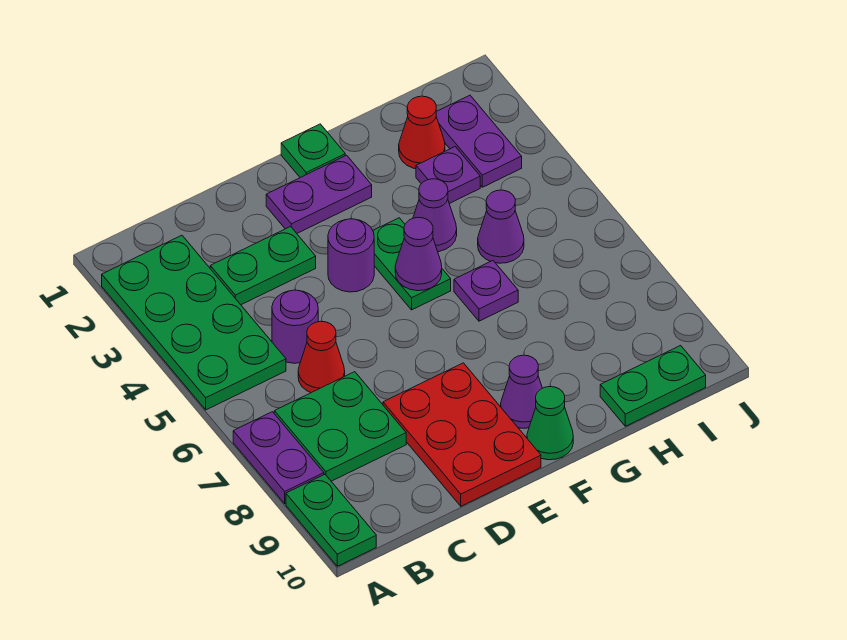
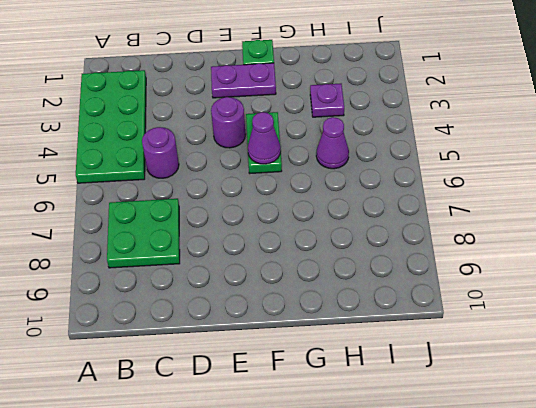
none -> purple 1x2 plate [233,412,324,504]
none -> green 1x2 plate [286,474,376,566]
none -> green 1x2 plate [210,227,316,305]

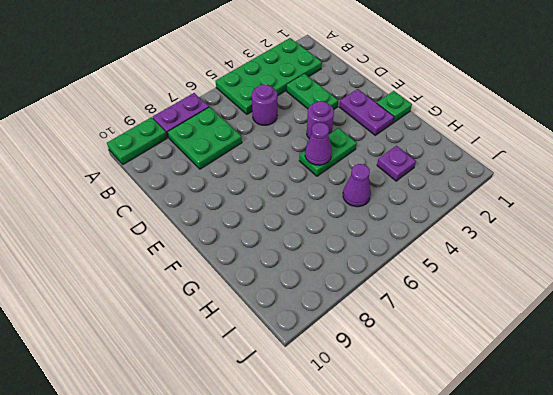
none -> red 1x1 cone [298,321,345,393]
none -> red 2x3 plate [383,363,541,506]
none -> purple 1x1 cone [501,355,542,428]

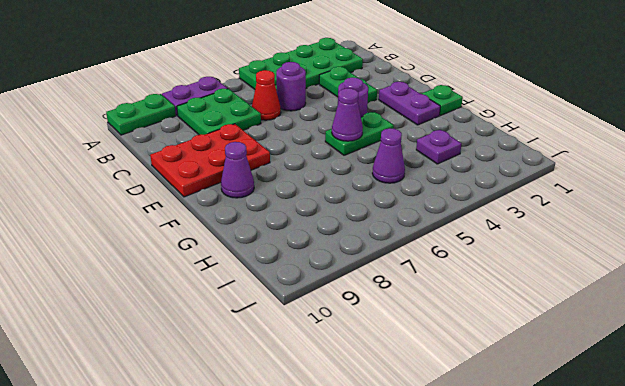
none -> green 1x1 cone [527,386,573,460]
none -> purple 1x1 cone [413,179,457,252]
none -> purple 1x1 plate [454,261,518,321]

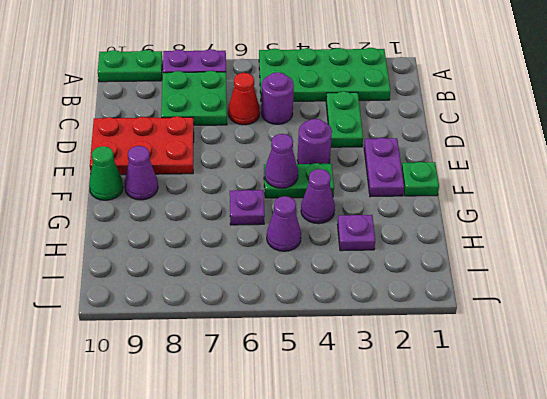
none -> red 1x1 cone [399,96,445,169]
none -> green 1x2 plate [600,346,706,426]
none -> purple 1x2 plate [436,95,522,187]

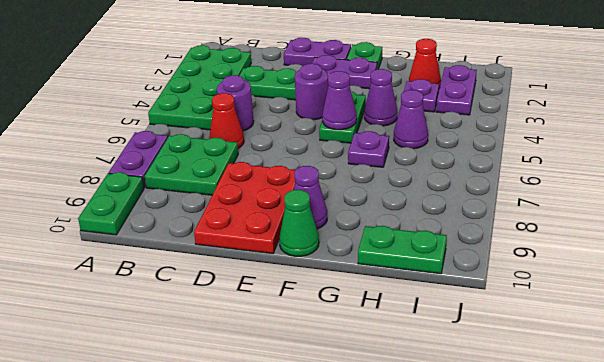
purple 1x2 plate [284,38,351,66] -> none

